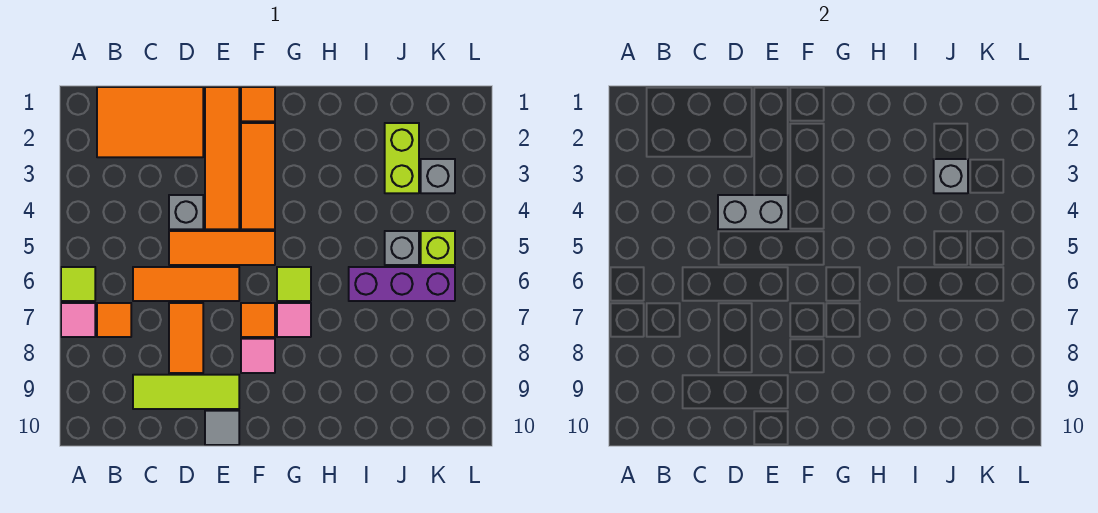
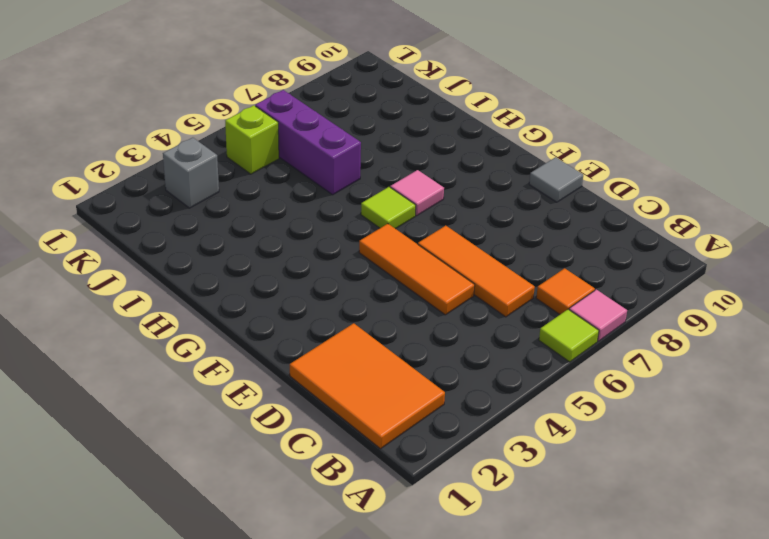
none -> lime 1x3 tile [133,375,239,409]
none -> grey 1x1 brick [169,195,203,229]
none -> orange 1x2 tile [169,303,203,373]

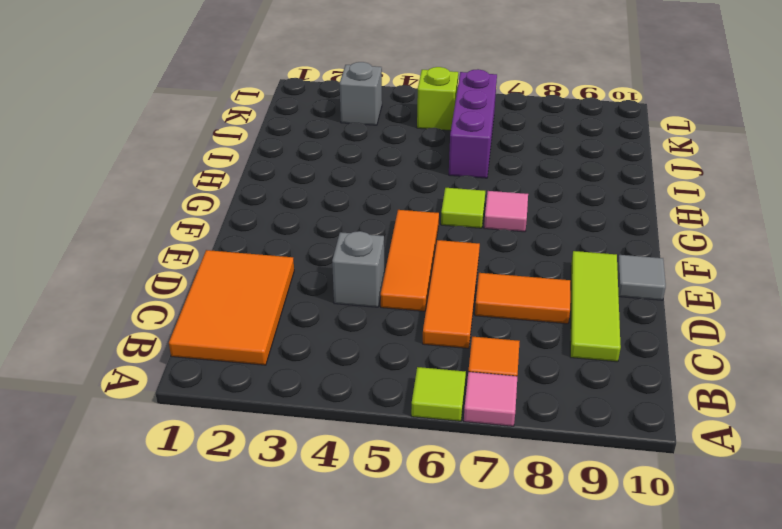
none -> orange 1x4 tile [205,87,239,229]
none -> orange 1x1 tile [241,87,275,121]
none -> orange 1x3 tile [241,123,275,229]

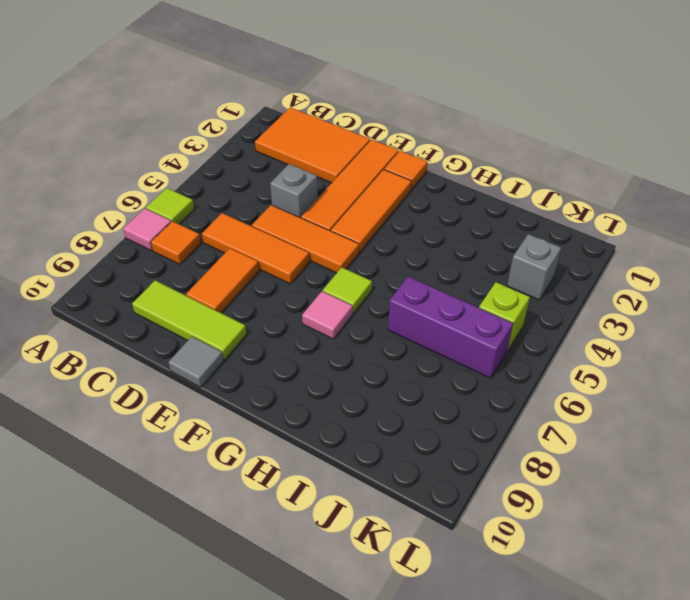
none -> orange 1x1 tile [241,303,275,337]
none -> pink 1x1 tile [241,339,275,373]
none -> lime 1x2 brick [385,123,419,193]

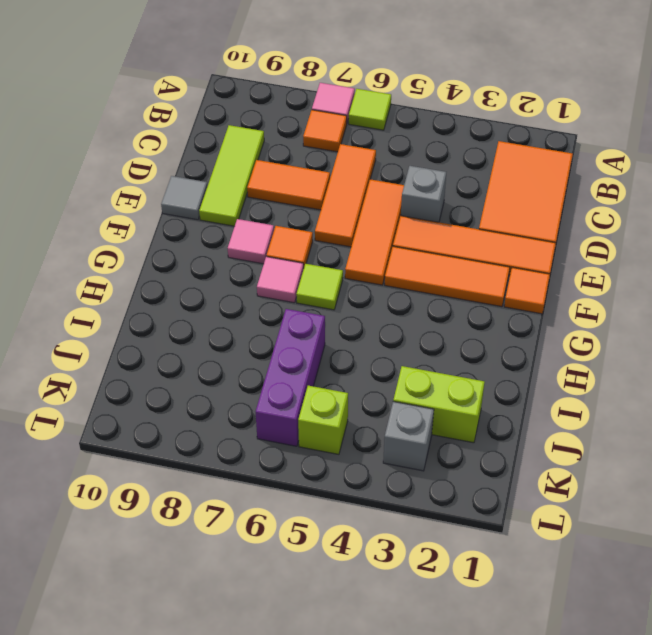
none -> grey 1x1 brick [385,231,419,265]
none -> grey 1x2 brick [718,195,788,229]
none -> grey 1x1 brick [934,159,968,193]

